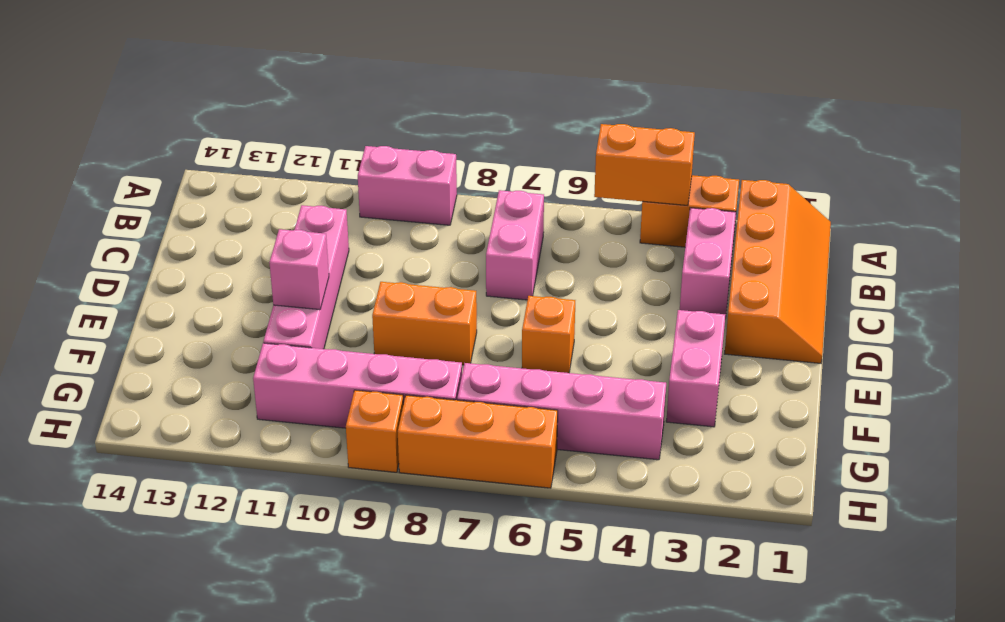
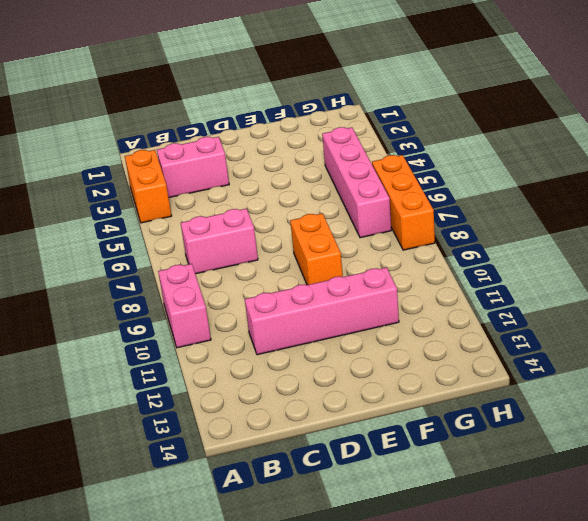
none -> orange 2x4 slope [725,180,831,363]
none -> pink 1x2 brick [666,310,725,427]
none -> orange 1x1 brick [522,296,575,373]

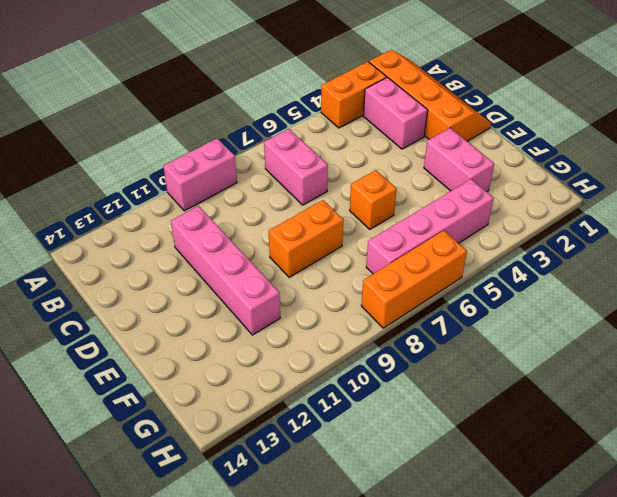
none -> pink 1x4 brick [253,343,462,428]
none -> orange 1x1 brick [346,390,403,472]
none -> orange 1x2 brick [594,124,695,205]

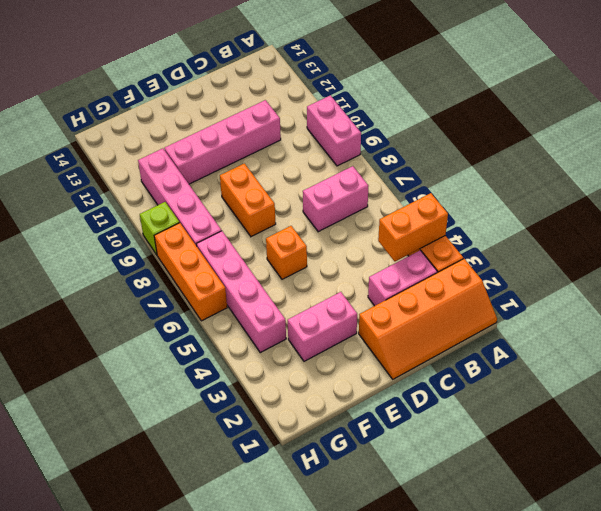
orange 1x2 brick [378,193,448,261] -> orange 1x2 brick turned to [594,124,695,205]
lime 1x1 brick [140,202,179,255] -> orange 1x1 brick [346,390,403,472]
none -> pink 1x1 brick [269,229,329,310]

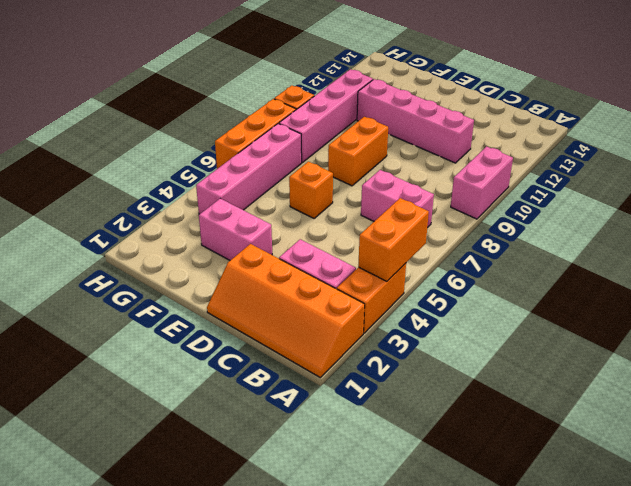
none -> pink 1x1 brick [269,229,329,310]

